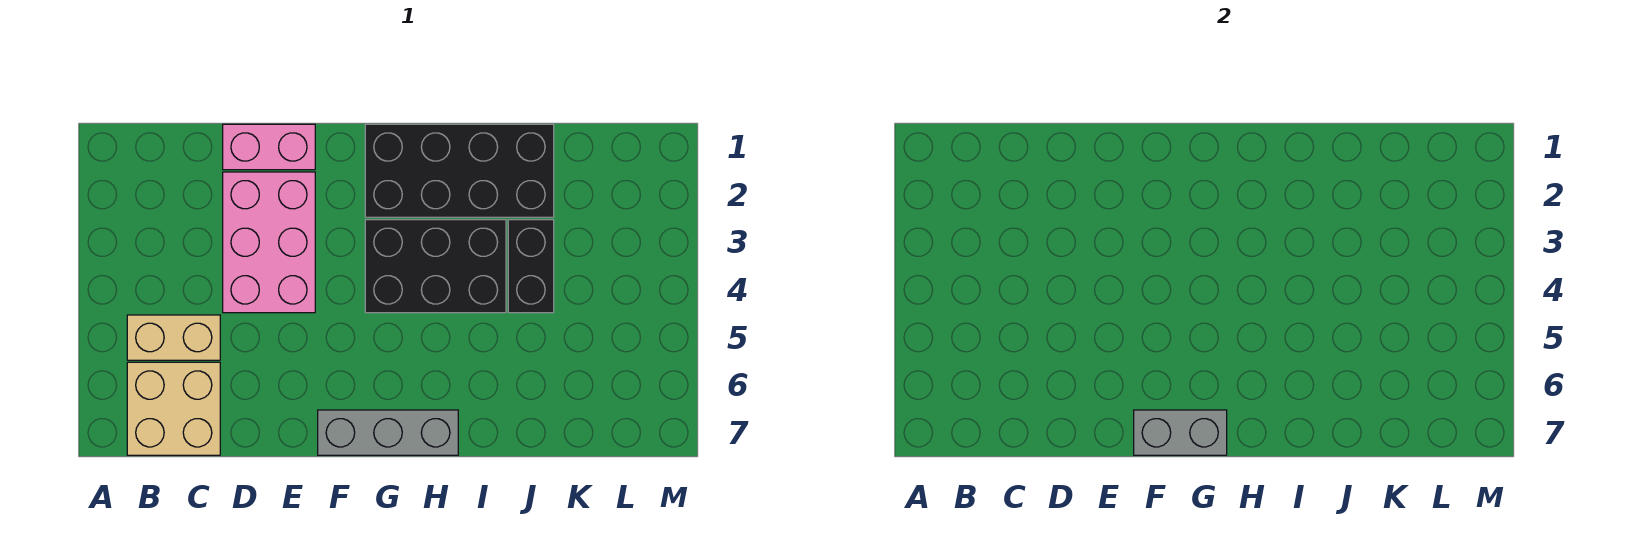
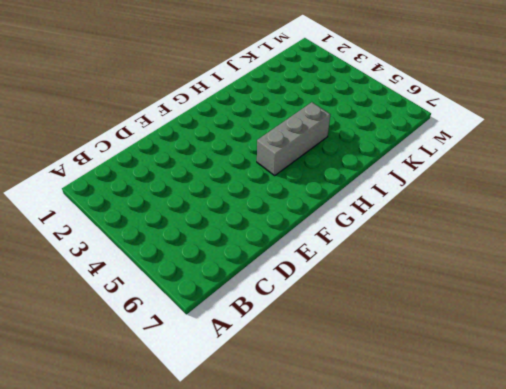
grey 1x3 brick [257,102,330,175] -> grey 1x3 brick moved to [318,410,458,455]
none -> tan 1x2 brick [127,315,220,360]
none -> tan 2x2 brick [127,362,220,455]

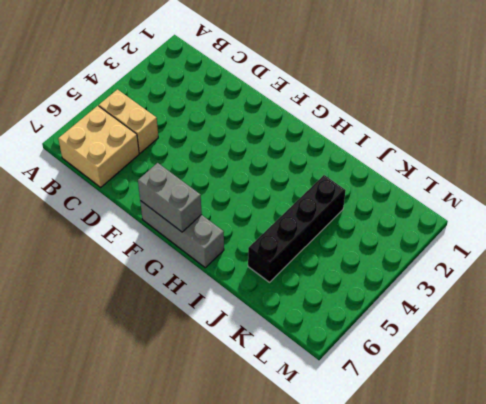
black 1x4 brick [248,175,346,282] -> black 1x2 brick [508,220,554,313]
none -> pink 1x2 brick [223,124,315,170]
none -> pink 2x3 brick [223,172,315,313]

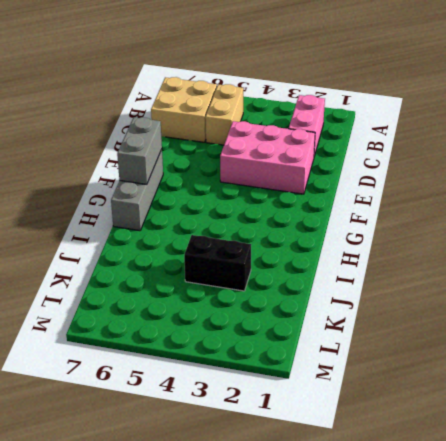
pink 1x2 brick [289,95,325,156] -> pink 1x2 brick moved to [223,124,315,170]
none -> black 2x4 brick [365,124,554,217]
none -> black 2x3 brick [365,220,506,313]

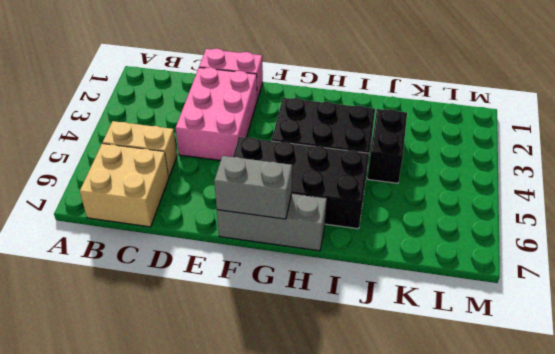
black 2x4 brick [233,137,369,229] -> black 2x4 brick moved to [365,124,554,217]

